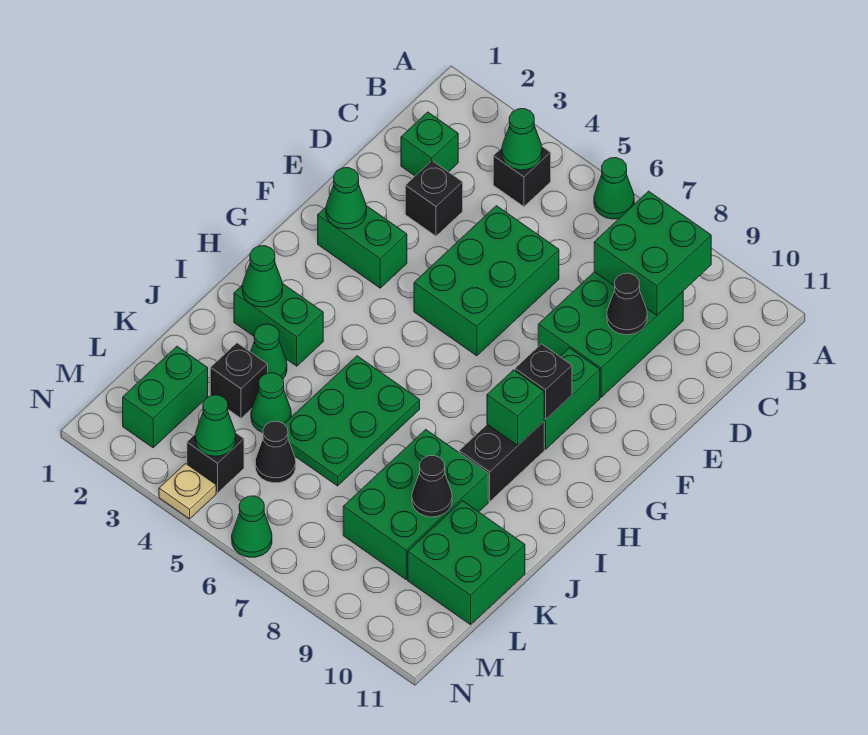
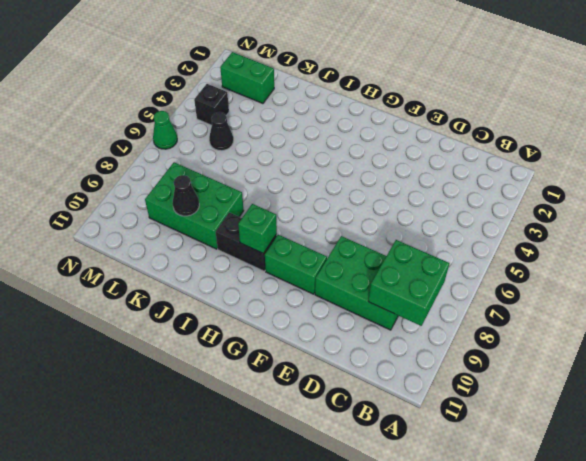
none -> green 1x1 cone [594,158,634,219]
none -> black 1x1 brick [493,147,551,207]
none -> green 1x1 brick [401,112,458,176]
none -> black 1x1 brick [405,161,463,236]

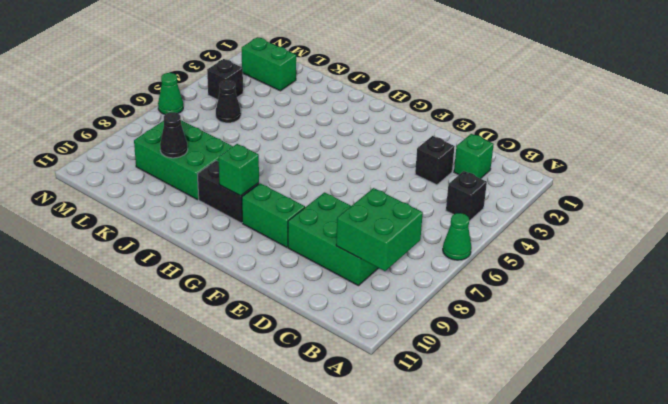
none -> green 2x3 brick [414,206,559,356]
none -> green 1x2 brick [318,206,407,288]
none -> green 1x2 brick [234,283,323,366]
none -> green 2x3 plate [284,356,420,486]

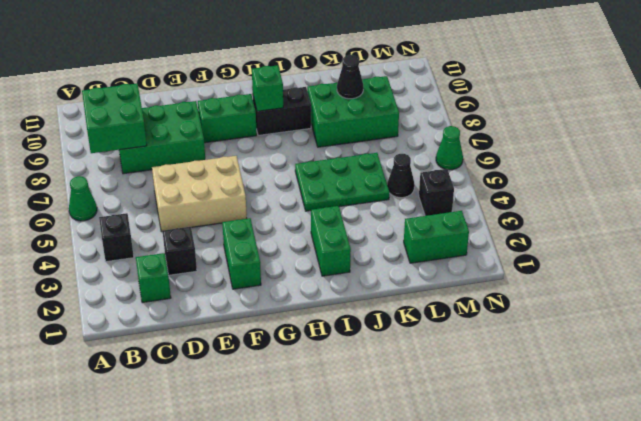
tan 2x3 brick [152,156,247,232] -> green 2x3 brick [414,206,559,356]
none -> green 1x1 cone [251,324,287,379]
none -> black 1x1 brick [210,343,268,418]
none -> green 1x1 cone [251,373,291,433]
none -> green 2x2 brick [408,501,525,625]

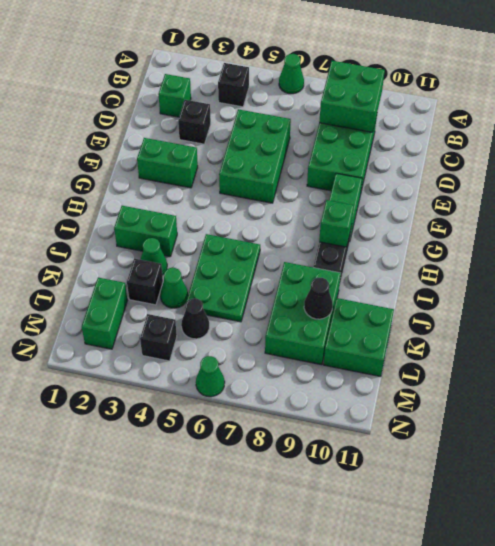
none -> tan 1x1 plate [159,463,216,519]
none -> green 1x1 cone [502,109,542,170]
none -> black 1x1 cone [607,273,647,335]
none -> green 1x1 cone [326,168,366,229]

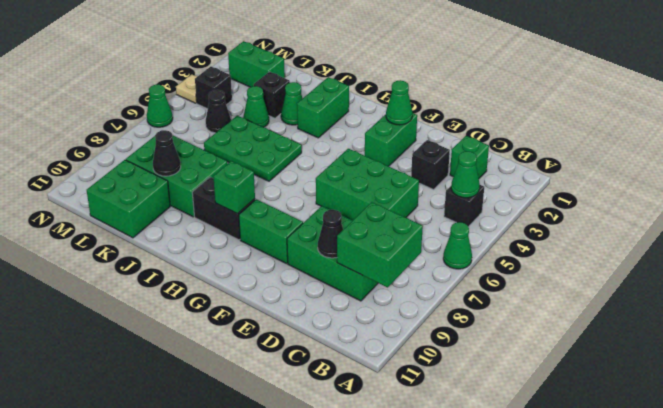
none -> black 1x1 brick [515,344,572,420]
none -> green 1x1 cone [242,246,283,307]
none -> green 1x1 cone [195,395,236,456]

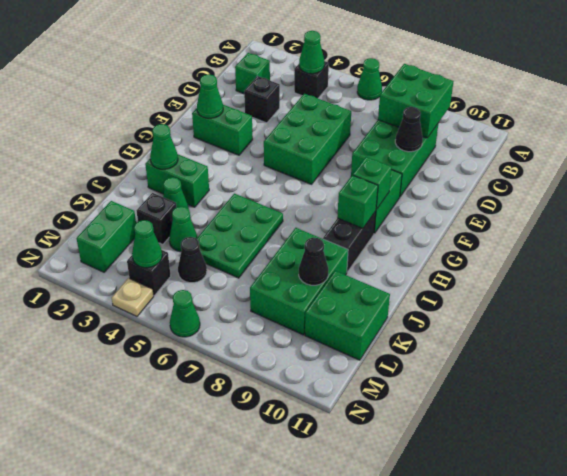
green 1x1 brick [353,157,392,209] -> black 1x1 brick [515,344,572,420]

